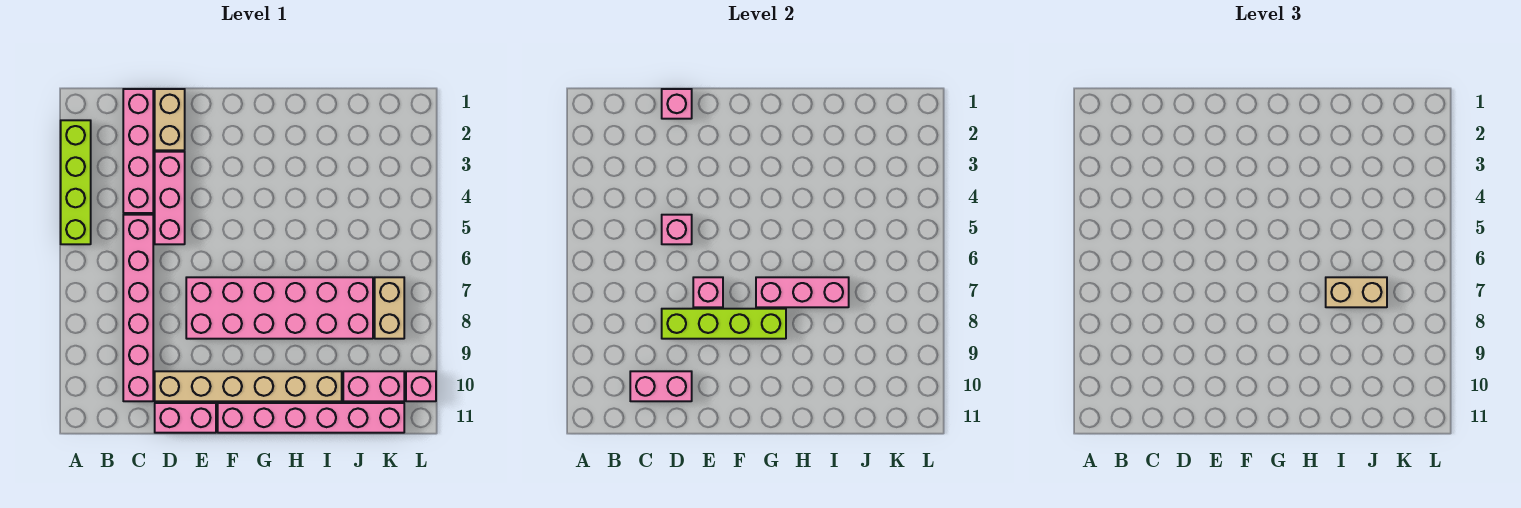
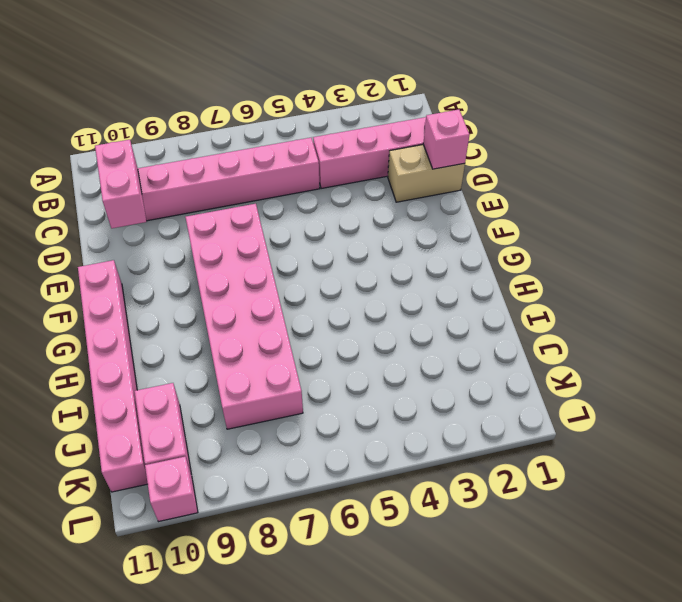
none -> lime 1x4 brick [61,120,91,244]
none -> pink 1x3 brick [155,152,185,244]
none -> tan 1x6 brick [155,371,342,401]

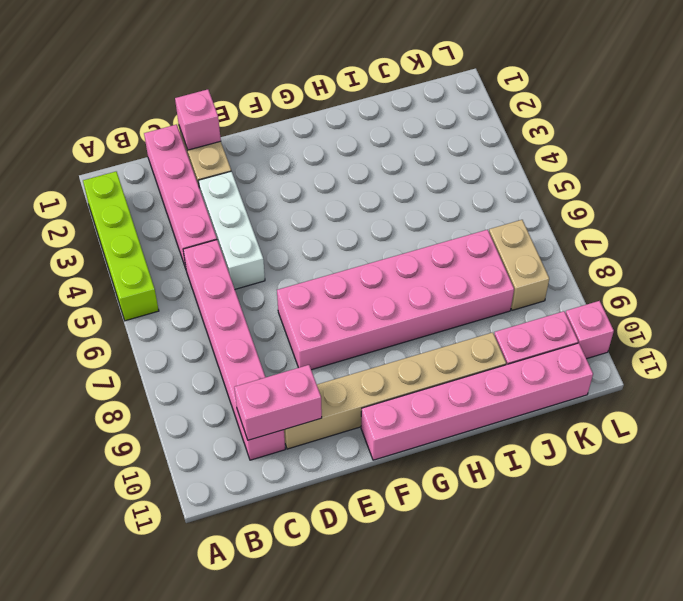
white 1x3 brick [199,171,265,289] -> pink 1x3 brick [155,152,185,244]
none -> pink 1x2 brick [155,403,216,433]
none -> pink 1x1 brick [662,215,692,244]
none -> lime 1x4 brick [662,309,786,339]

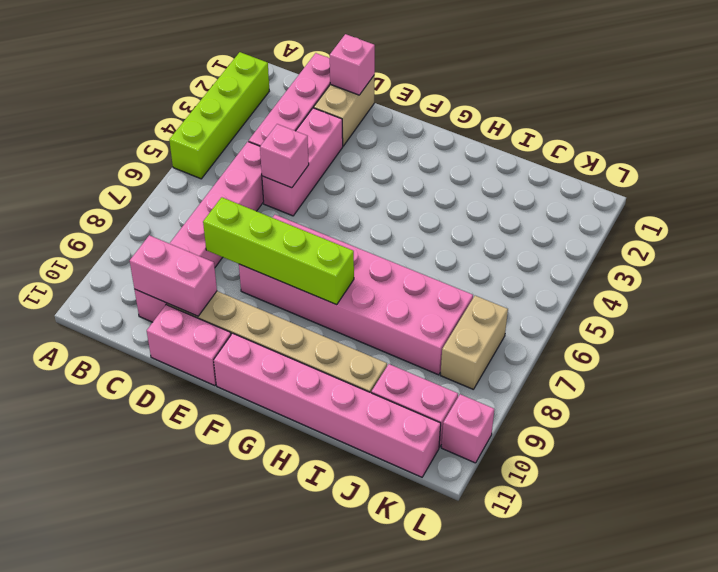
none -> pink 1x1 brick [693,277,723,307]
none -> pink 1x3 brick [756,277,849,307]
none -> tan 1x2 brick [1326,277,1387,307]

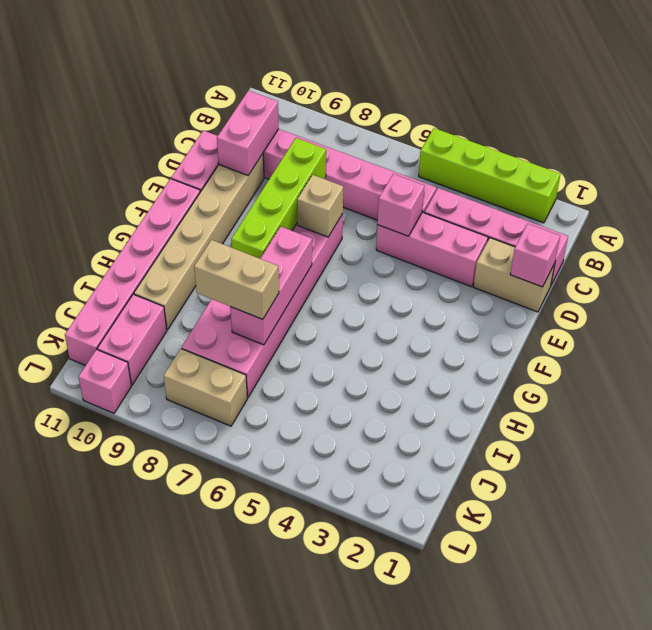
tan 1x1 brick [297,175,343,237] -> pink 1x1 brick [693,277,723,307]
tan 1x2 brick [194,240,279,319] -> tan 1x2 brick turned to [1326,277,1387,307]

